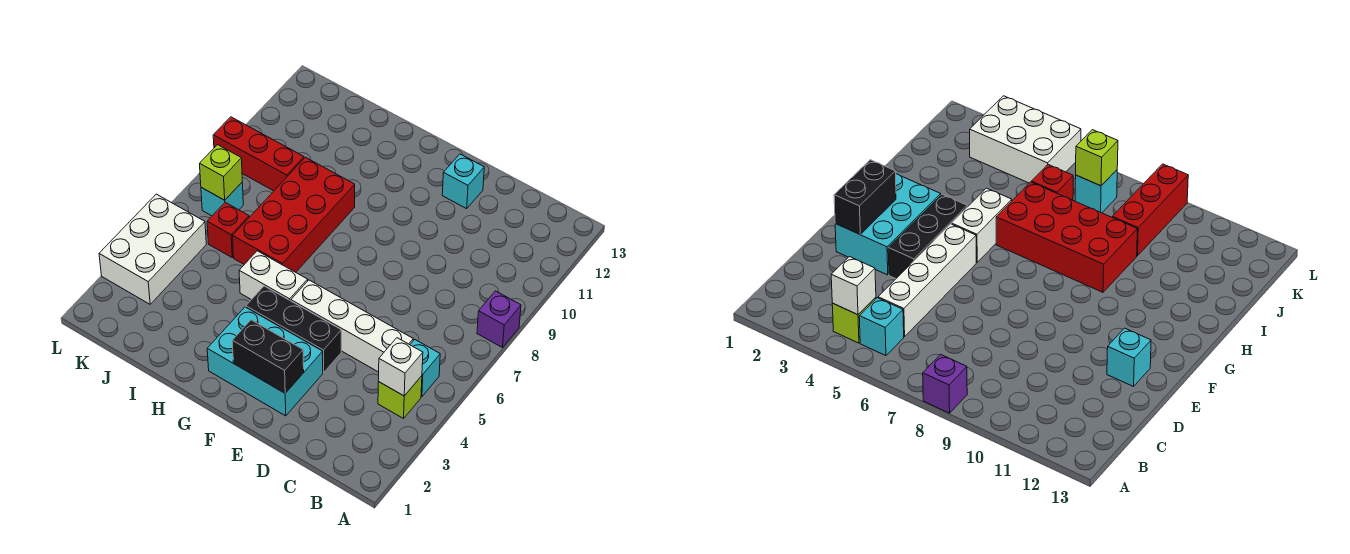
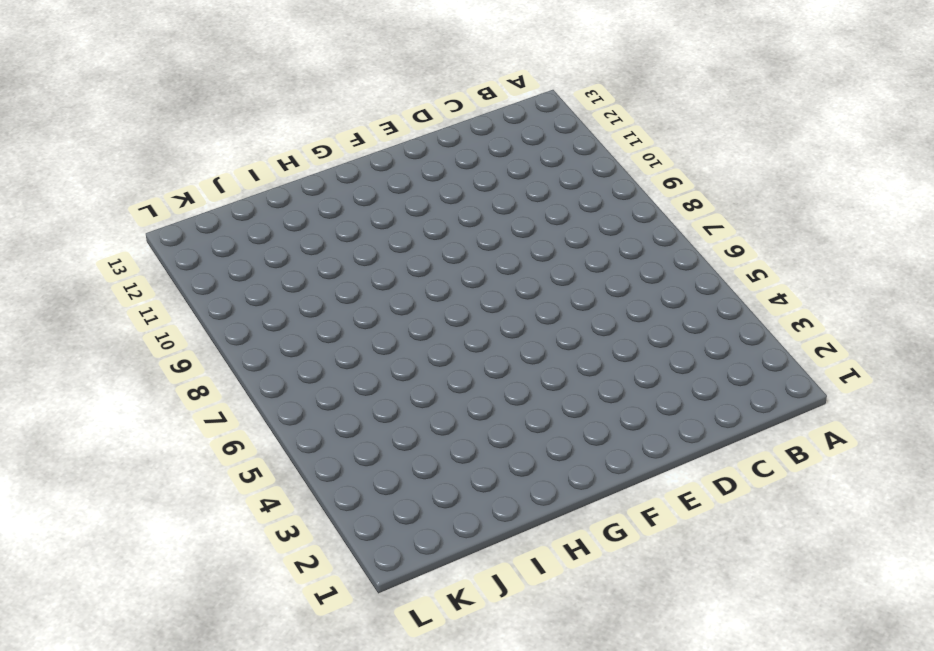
none -> purple 1x1 brick [477,291,521,348]
none -> lime 1x1 brick [378,376,422,418]
none -> cyan 1x1 brick [410,340,440,397]

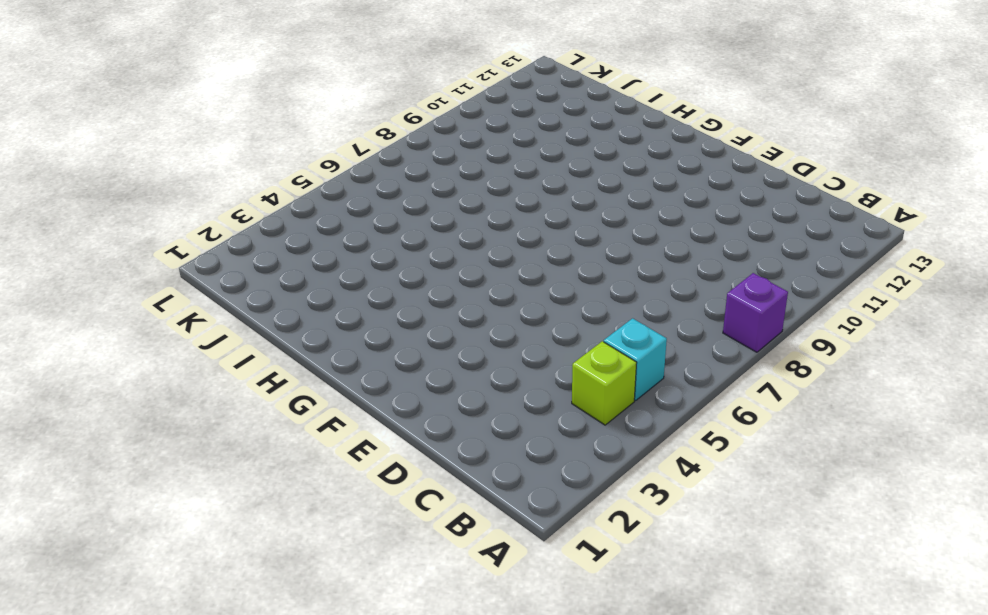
none -> white 1x4 brick [291,280,413,372]
none -> cyan 2x3 brick [207,307,323,416]
none -> black 1x3 brick [246,286,341,372]

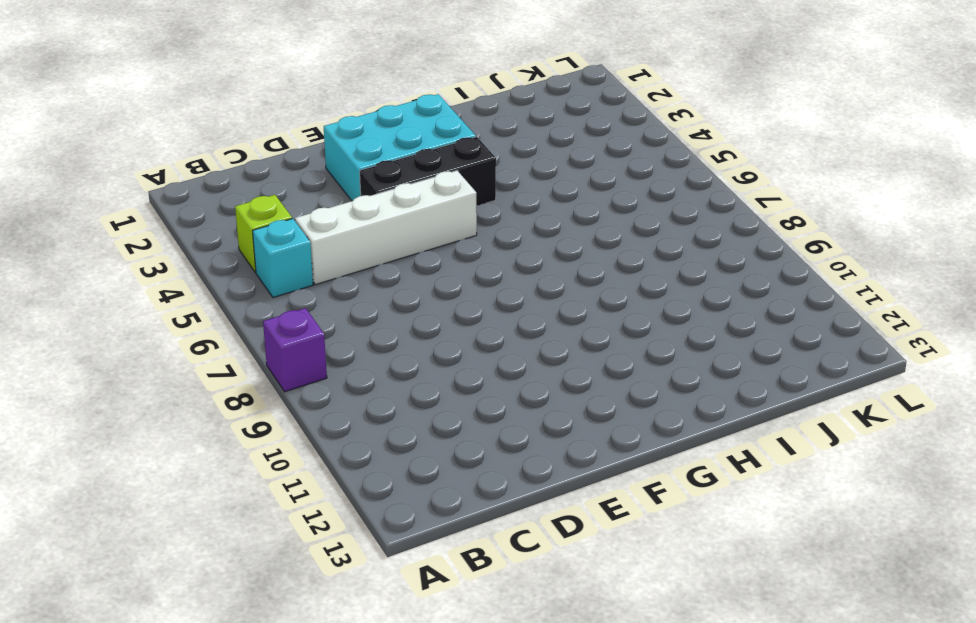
none -> cyan 1x1 brick [442,154,484,209]
none -> white 1x2 brick [239,251,308,301]
none -> red 2x4 brick [233,157,355,272]

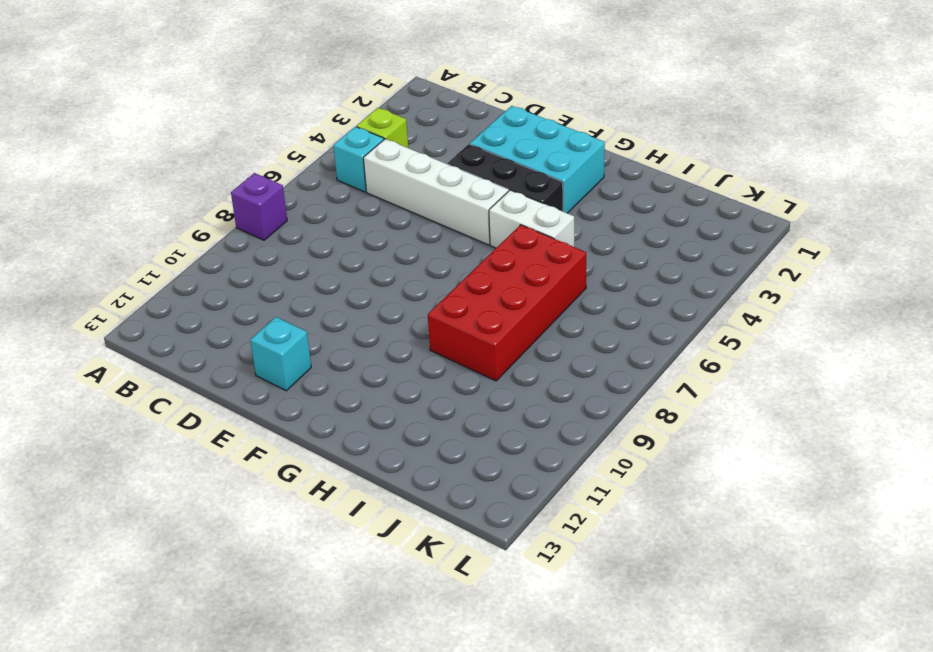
none -> red 1x1 brick [207,202,249,257]
none -> red 1x3 brick [213,117,304,191]
none -> white 2x3 brick [99,194,206,304]

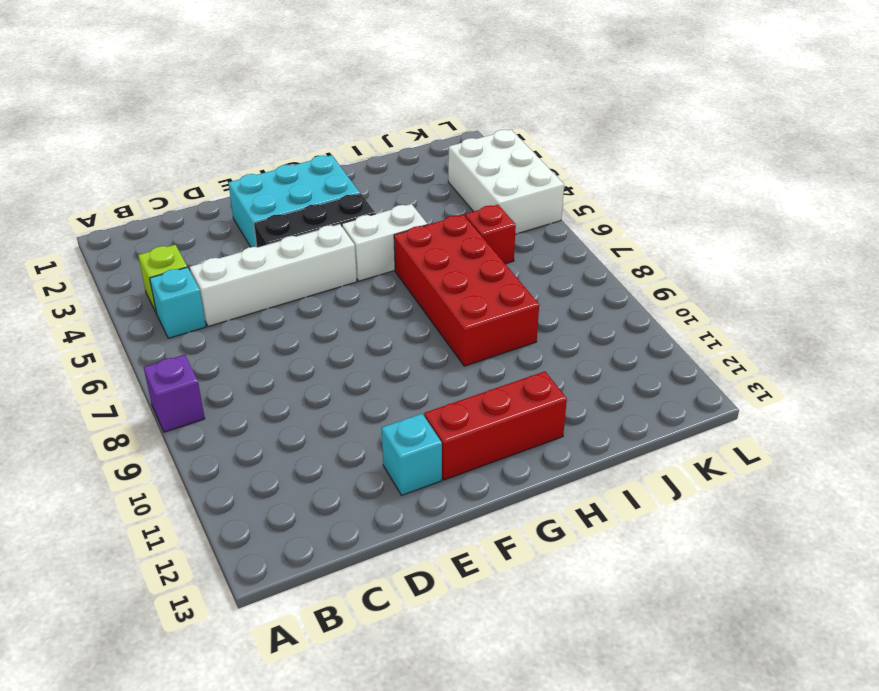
red 1x3 brick [424,371,567,480] -> red 1x3 brick moved to [213,117,304,191]
none -> cyan 1x1 brick [201,183,243,216]
none -> white 1x1 brick [378,338,423,396]
none -> black 1x2 brick [232,320,304,393]

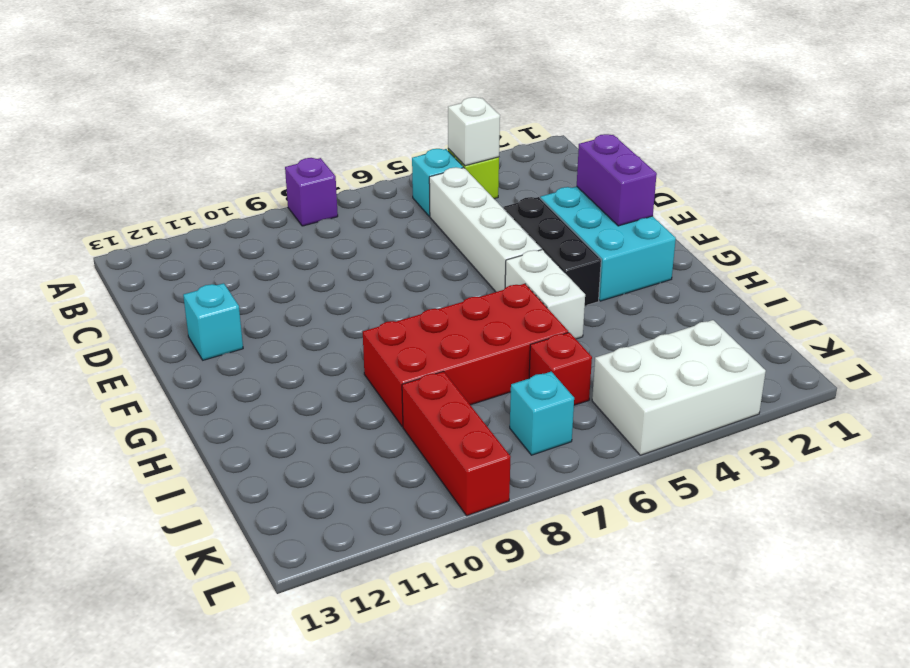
purple 1x2 brick [577,134,657,226] -> black 1x2 brick [232,320,304,393]
none -> lime 1x1 brick [200,145,242,200]

